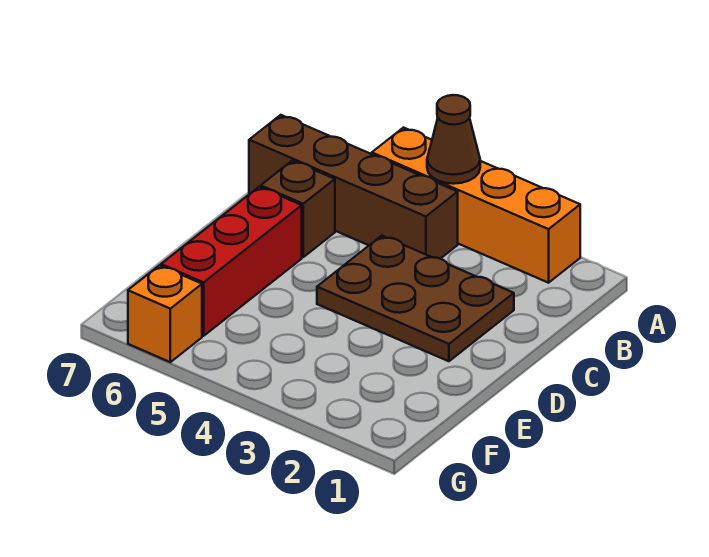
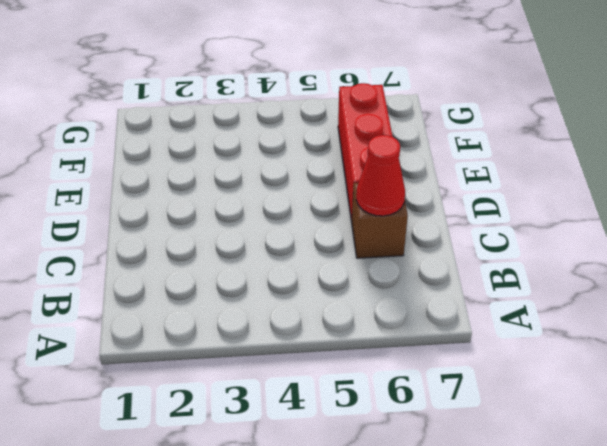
red 1x1 cone [356,135,405,216] -> none
none -> orange 1x4 brick [372,128,580,283]
none -> brown 1x4 brick [249,115,458,259]

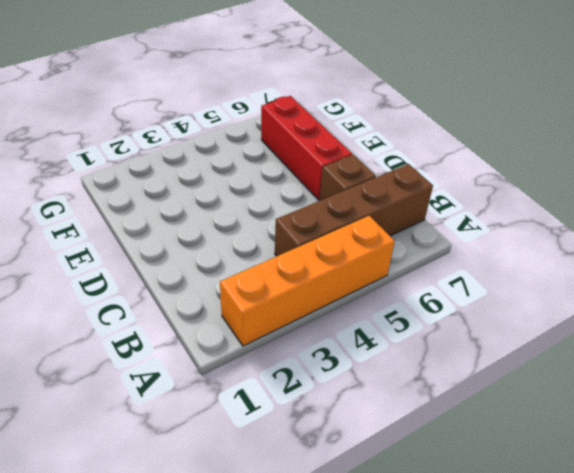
none -> brown 2x3 plate [317,236,514,361]
none -> orange 1x1 brick [128,265,202,362]

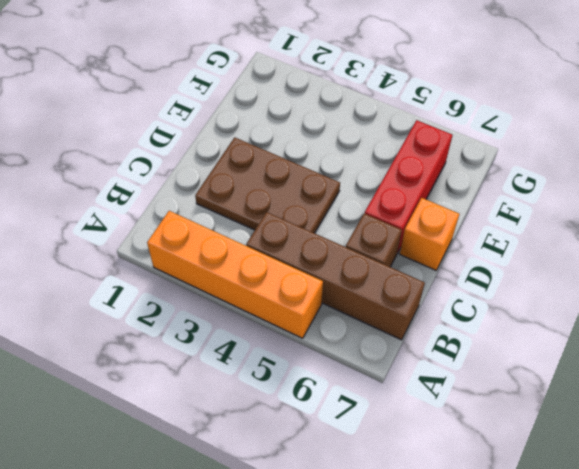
orange 1x1 brick [400,198,459,270] -> orange 1x1 brick moved to [128,265,202,362]
none -> brown 1x1 cone [427,95,480,184]

